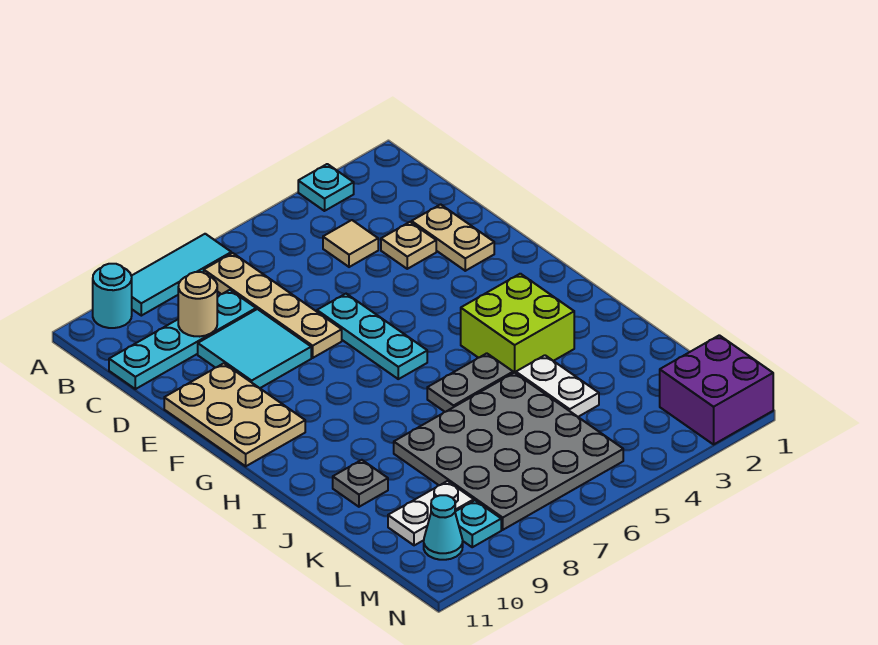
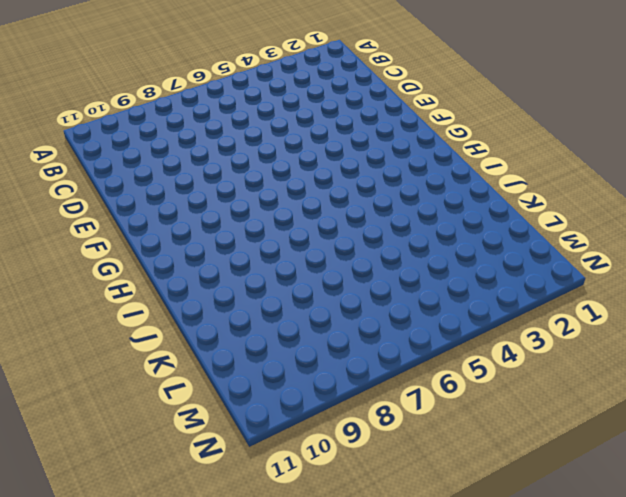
none -> cyan 1x1 plate [298,164,354,211]
none -> cyan 1x3 tile [132,234,231,316]
none -> cyan 1x1 round brick [93,264,132,328]

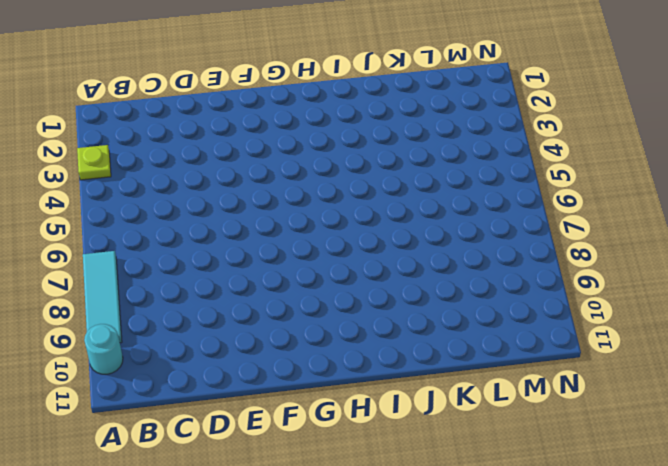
lime 1x1 plate [77,145,111,180] -> cyan 1x1 plate [298,164,354,211]
none -> tan 1x4 plate [204,253,342,358]
none -> tan 1x1 tile [323,220,378,267]
none -> cyan 1x4 plate [109,290,256,389]

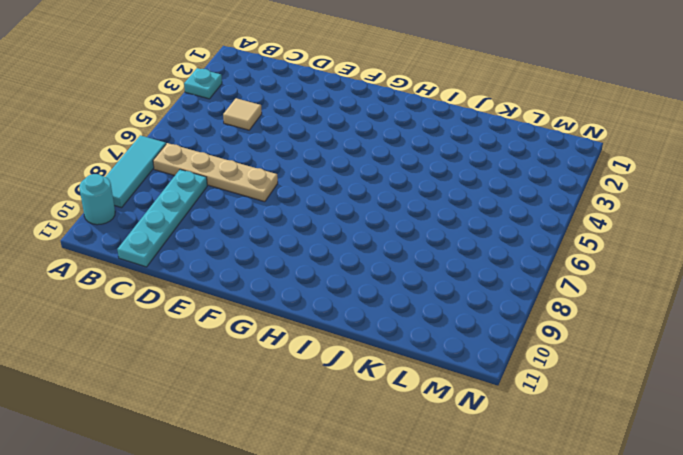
none -> tan 1x2 plate [411,204,494,271]
none -> tan 1x1 plate [381,222,436,269]
none -> cyan 2x2 tile [198,309,311,388]

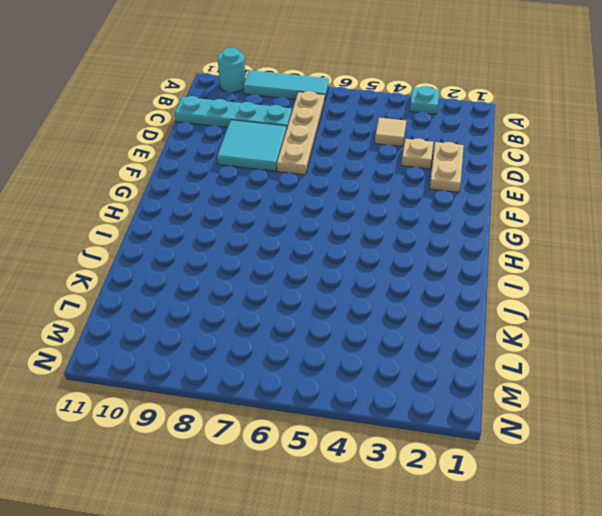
none -> cyan 1x3 plate [317,294,427,379]
none -> tan 2x3 plate [164,363,305,466]
none -> lime 2x2 brick [461,274,574,373]

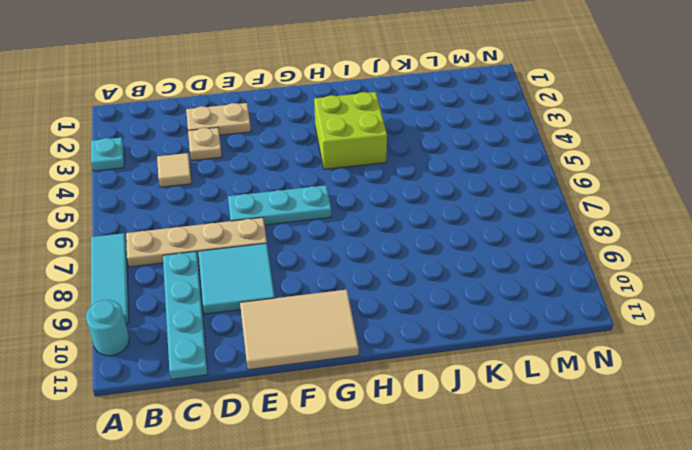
tan 2x3 tile [240,290,359,370] -> tan 2x3 plate [164,363,305,466]
none -> grey 1x2 plate [427,353,513,412]
none -> white 1x2 plate [516,355,599,417]
none -> grey 4x4 plate [394,373,623,530]

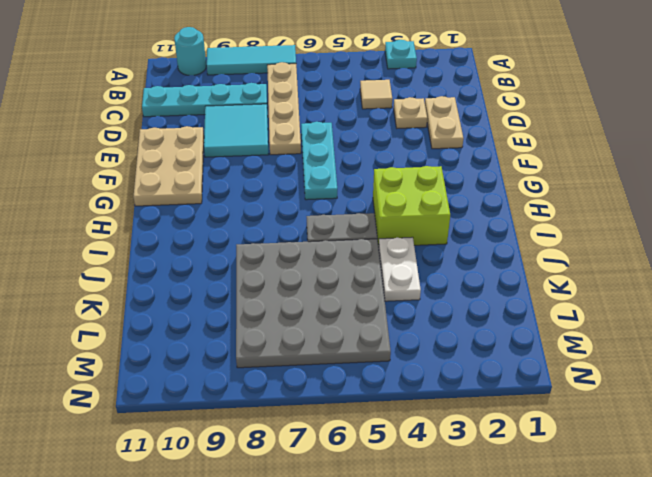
none -> grey 1x1 plate [333,460,388,507]
none -> white 1x2 plate [388,481,474,545]
none -> purple 2x2 brick [660,335,773,444]

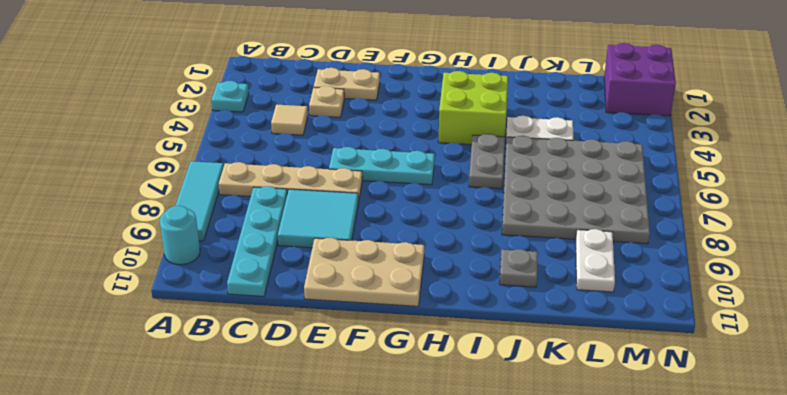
none -> cyan 1x1 plate [455,501,501,547]
none -> cyan 1x1 cone [424,495,463,560]
none -> tan 1x1 round brick [178,272,217,337]

